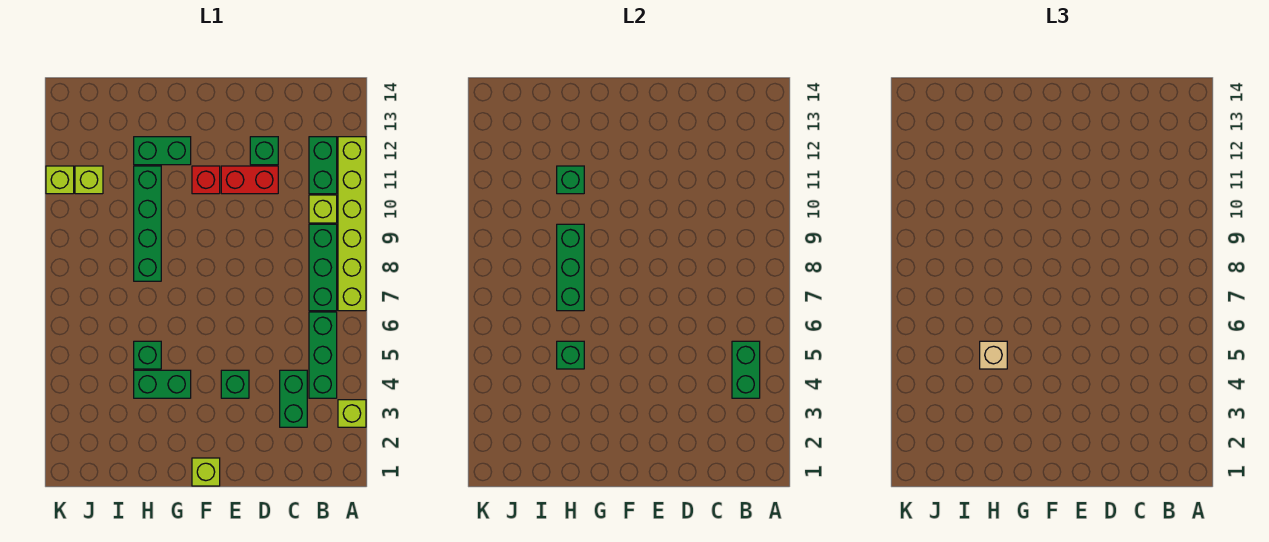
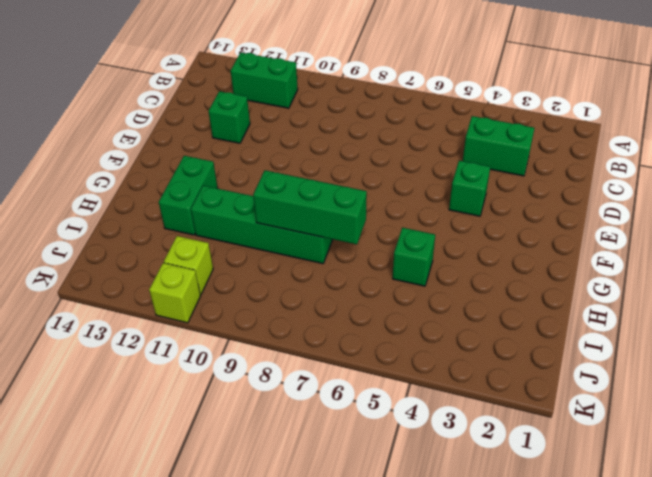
none -> lime 1x1 brick [338,400,366,427]
none -> lime 1x6 brick [338,137,366,311]
none -> green 1x3 brick [309,312,337,398]

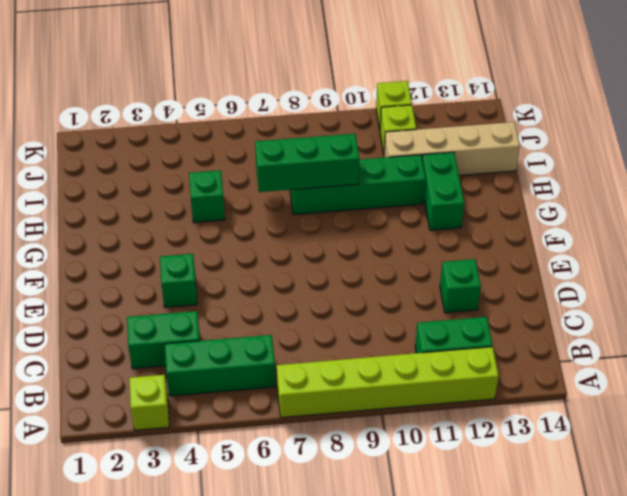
tan 1x4 brick [384,122,520,175] -> none
none -> green 1x3 brick [309,224,337,311]
none -> lime 1x1 brick [309,195,337,223]
none -> red 1x2 brick [221,166,278,194]

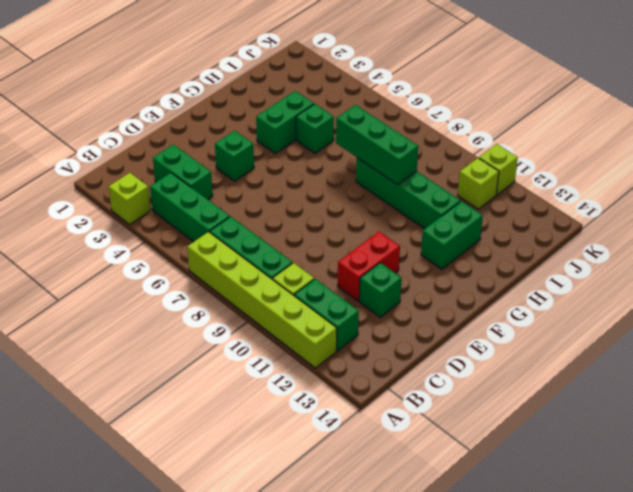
none -> lime 1x1 brick [192,458,220,486]
none -> red 1x1 brick [192,166,220,194]
none -> green 1x2 brick [732,341,760,398]

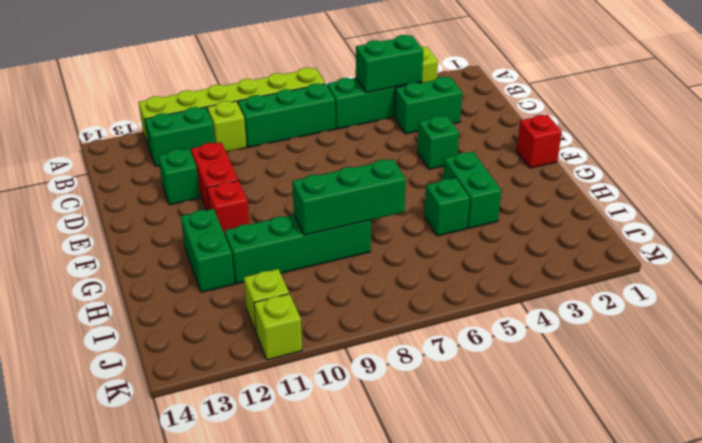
red 1x1 brick [516,115,562,168] -> lime 1x1 brick [192,458,220,486]
none -> green 1x1 brick [557,341,584,369]
none -> green 1x1 brick [557,166,584,194]
none -> tan 1x1 brick [980,341,1007,369]

